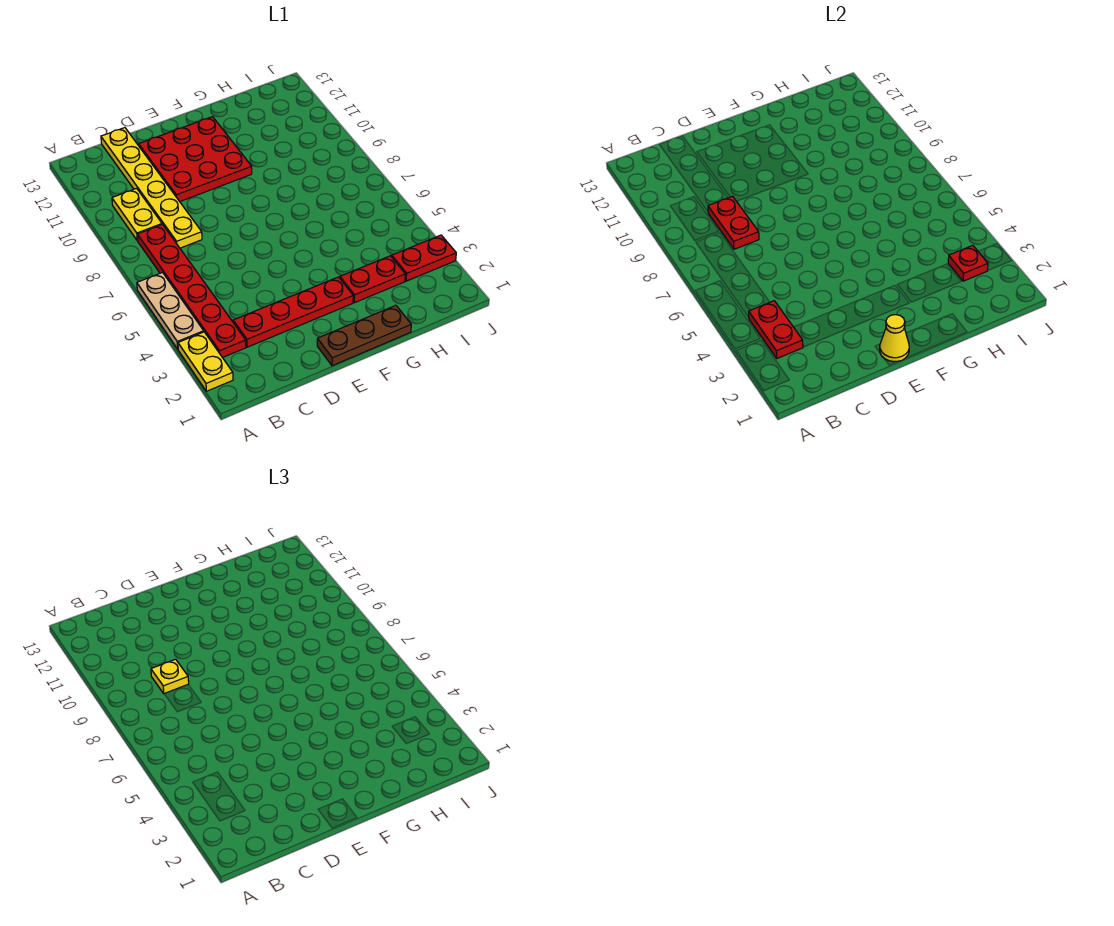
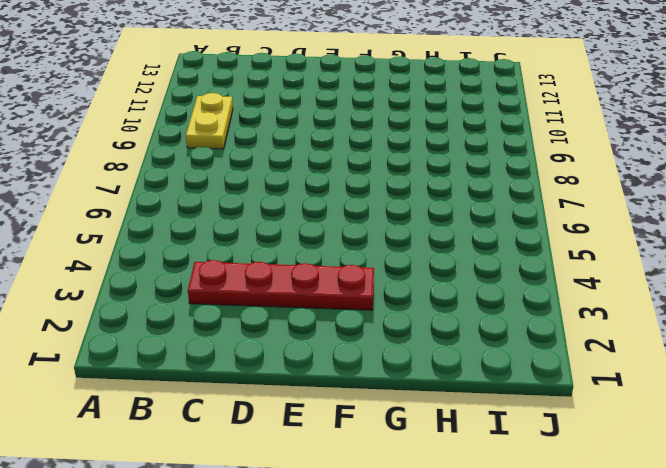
none -> yellow 1x2 plate [178,332,233,391]
none -> tan 1x3 plate [137,273,204,349]
none -> red 1x6 plate [137,225,246,358]

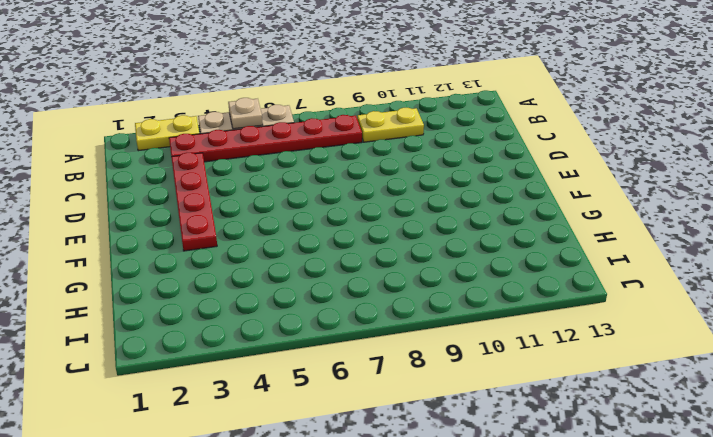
tan 1x1 plate [228,98,263,129] -> none
none -> yellow 1x6 plate [101,128,202,248]
none -> red 3x3 plate [139,117,252,201]
none -> brown 1x3 plate [317,305,411,366]

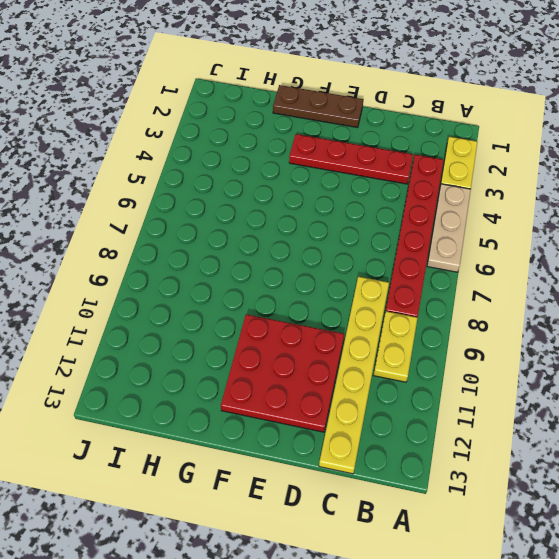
none -> red 1x2 plate [340,256,405,303]
none -> red 1x2 plate [392,235,456,281]
none -> red 1x2 plate [748,301,803,358]

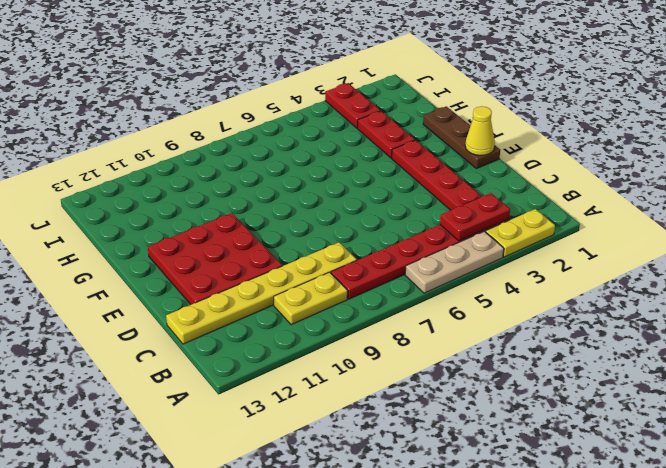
none -> red 1x2 plate [708,196,759,249]
none -> red 1x1 plate [948,245,988,281]
none -> yellow 1x1 plate [151,659,189,693]

